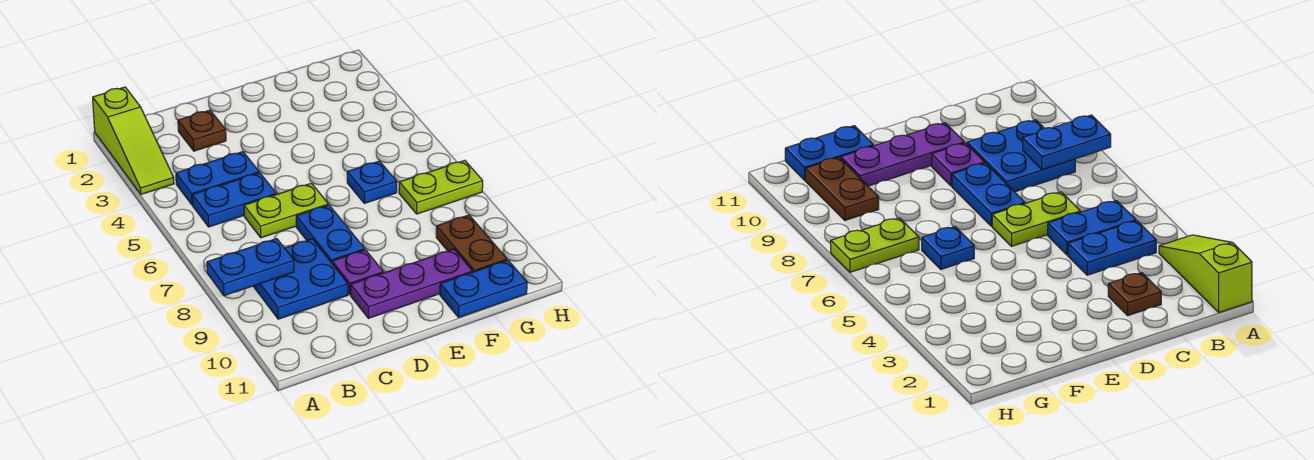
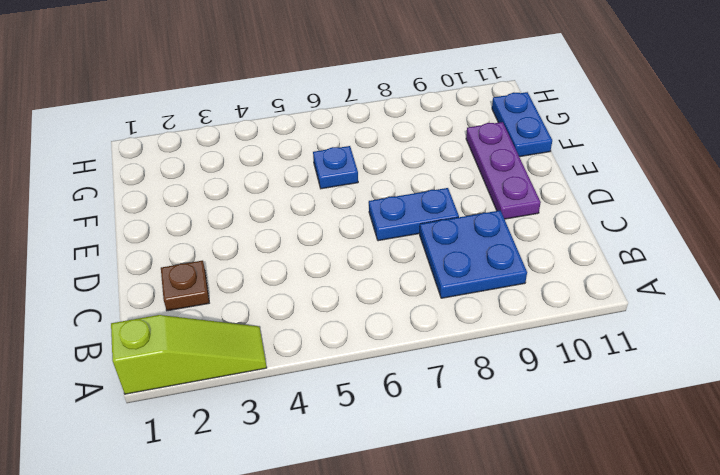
none -> blue 1x2 plate [176,152,259,205]
none -> blue 1x2 plate [192,173,276,227]
none -> lime 1x2 plate [244,183,328,238]

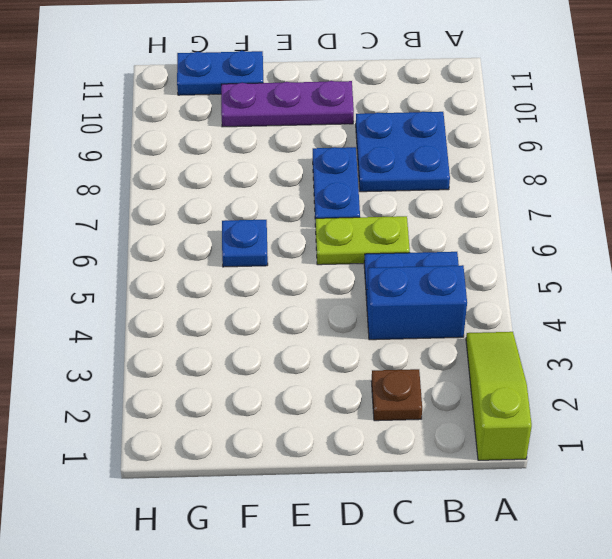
blue 1x2 brick [367,265,467,340] -> blue 1x2 plate [176,152,259,205]
none -> purple 1x1 plate [332,250,383,295]
none -> lime 1x2 plate [399,160,483,214]
none -> brown 1x2 plate [436,215,507,272]

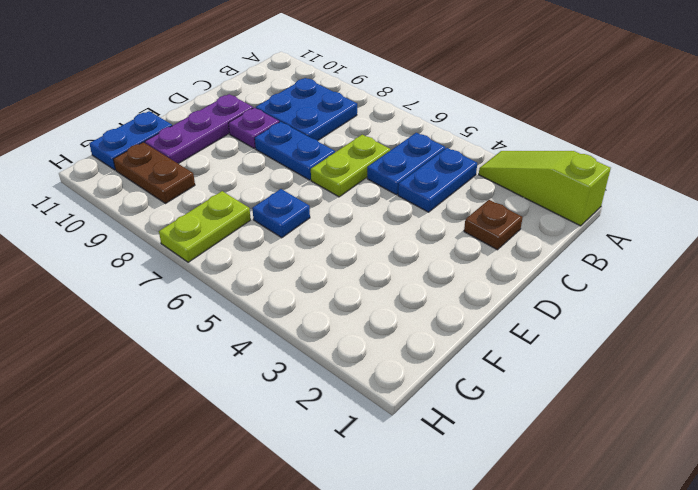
none -> blue 1x2 plate [207,239,294,296]

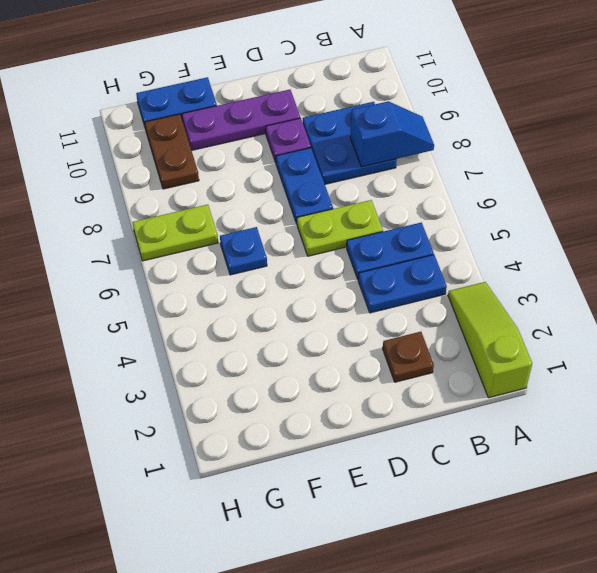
blue 1x2 slope [350,101,434,167] -> blue 1x2 plate [207,239,294,296]

